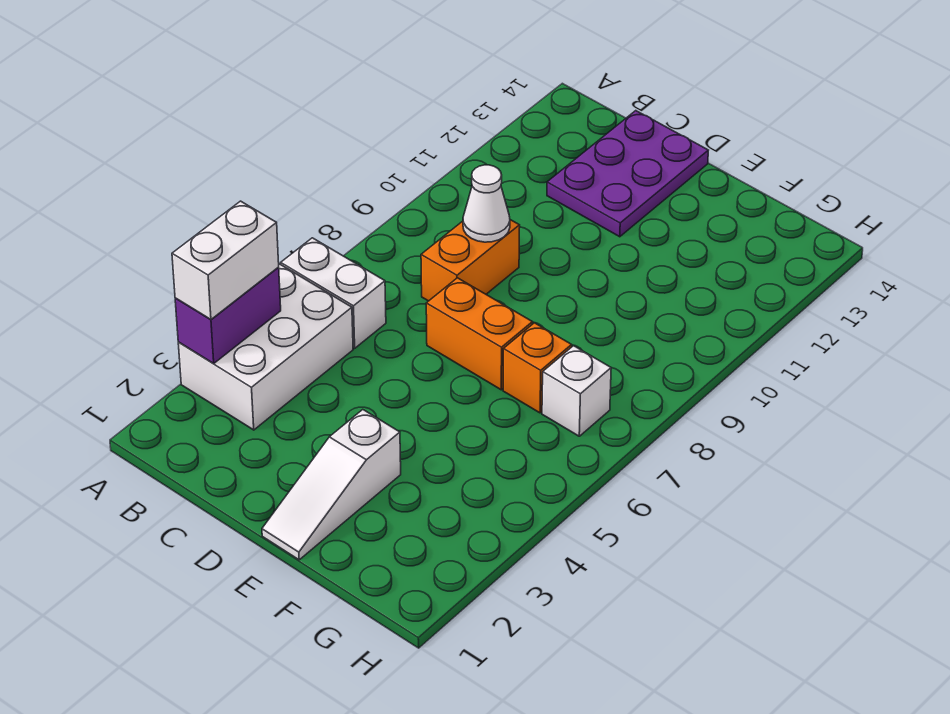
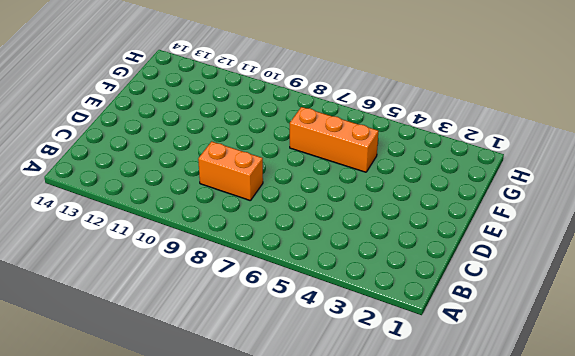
orange 1x3 brick [290,107,378,172] -> orange 1x1 brick [503,323,572,413]
none -> white 2x3 brick [178,264,353,430]
none -> white 1x2 brick [281,238,386,348]

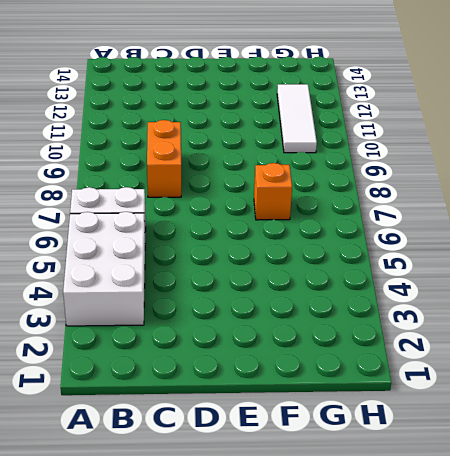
white 1x3 tile [277,84,317,153] -> none
none -> purple 2x3 plate [547,111,708,237]
none -> orange 1x2 brick [426,278,533,390]

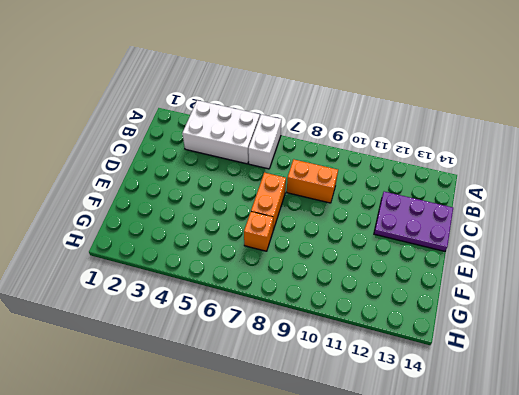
none -> white 1x3 slope [262,410,401,560]
none -> white 1x1 brick [542,346,611,436]

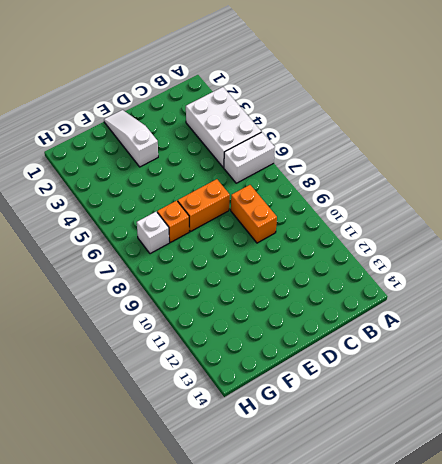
none -> purple 2x3 plate [547,111,708,237]
none -> purple 1x2 brick [175,268,281,364]

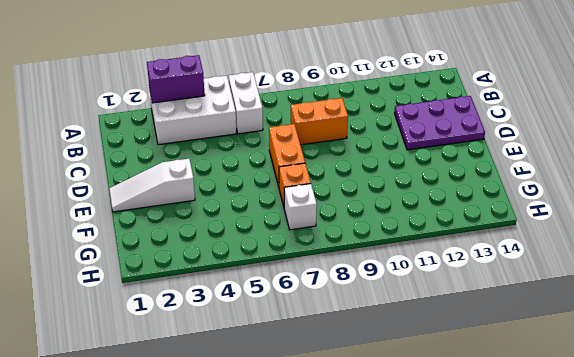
none -> white 1x1 cone [463,165,510,242]
none -> white 1x2 brick [172,201,279,319]

